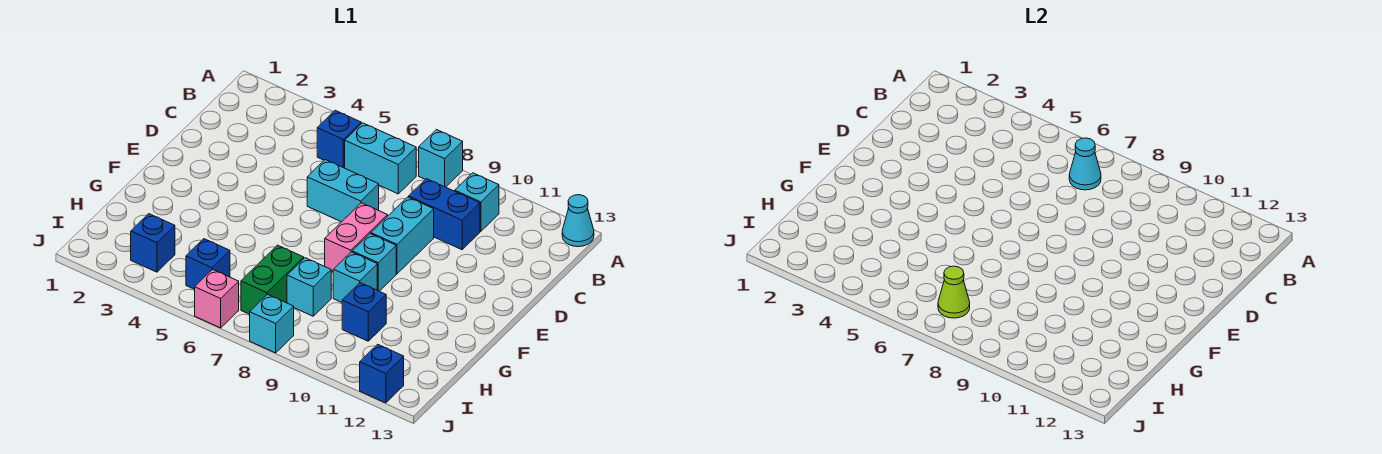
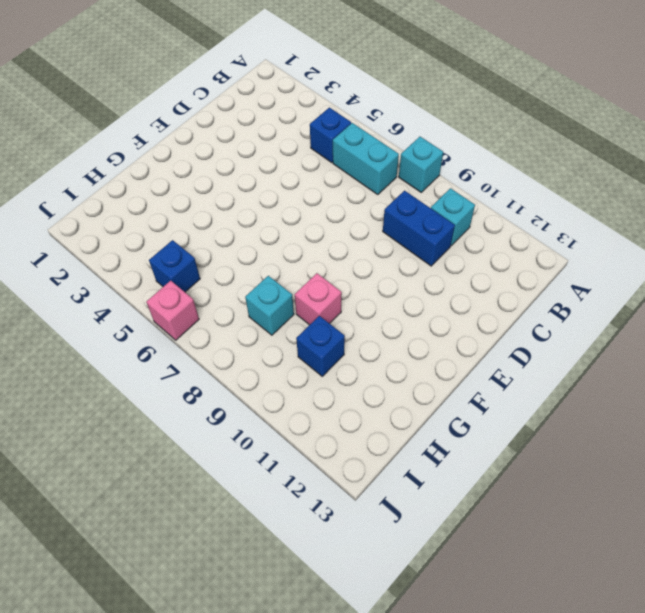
pink 1x1 brick [295,273,342,325] -> cyan 1x1 brick [333,252,377,302]
none -> cyan 1x1 cone [562,195,594,247]
none -> cyan 1x2 brick [307,160,379,222]
none -> cyan 1x2 brick [371,197,434,274]

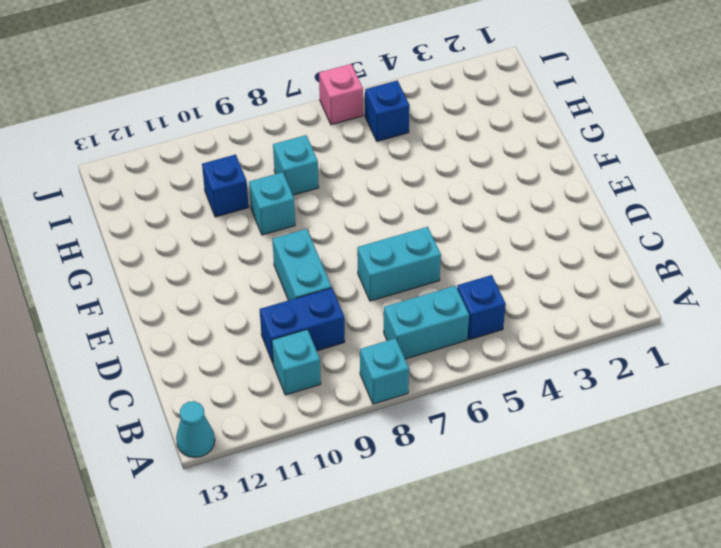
none -> pink 1x2 brick [325,203,388,272]
none -> cyan 1x1 brick [352,234,396,291]
none -> green 1x2 brick [241,245,304,314]

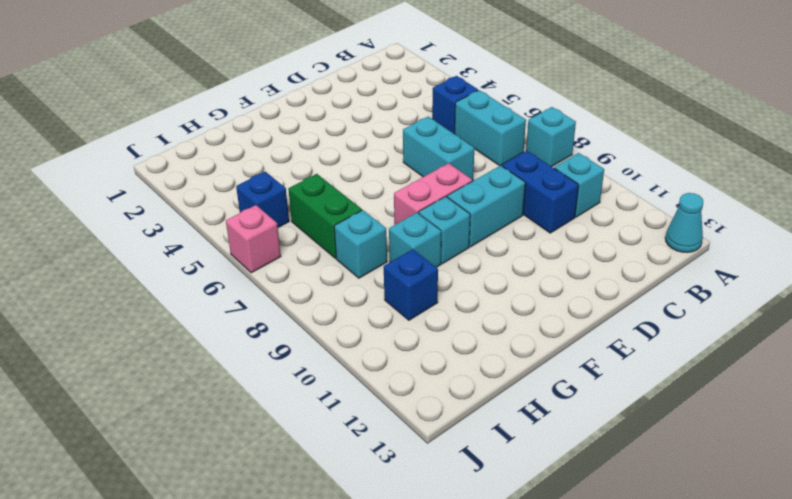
green 1x2 brick [288,174,362,258] -> green 1x2 brick turned to [241,245,304,314]
none -> blue 1x1 brick [131,214,175,272]
none -> cyan 1x1 brick [250,294,294,353]
none -> blue 1x1 brick [360,344,404,403]

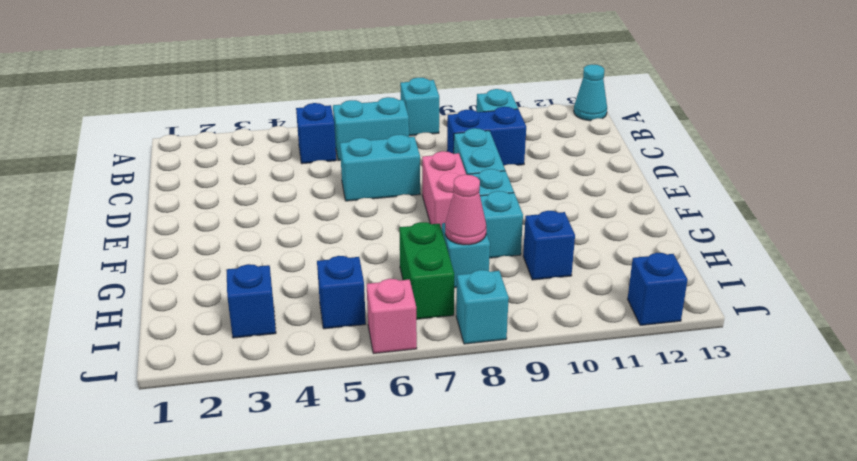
pink 1x1 cone [445,175,486,245] -> none
none -> cyan 1x1 cone [1069,138,1101,190]
none -> lime 1x1 cone [938,266,970,318]

